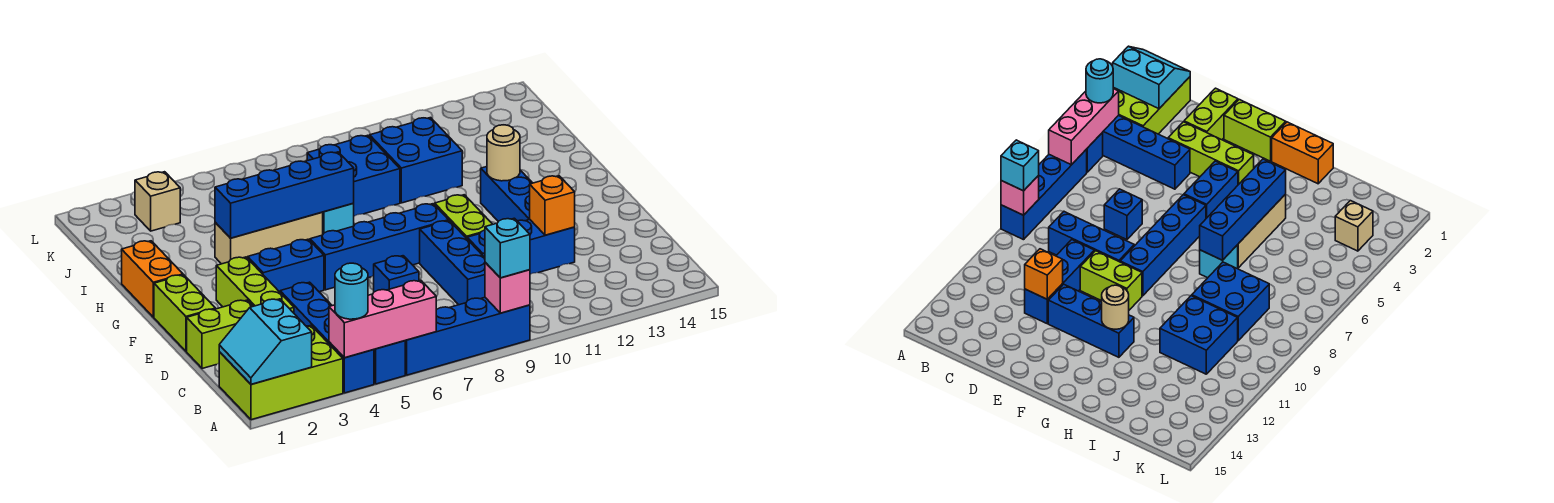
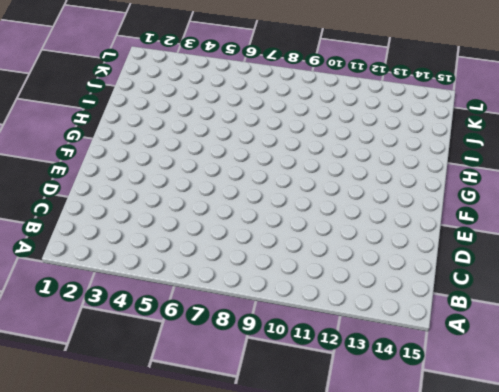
none -> lime 2x3 brick [219,325,343,420]
none -> blue 1x4 brick [280,282,374,393]
none -> blue 1x1 brick [374,341,405,384]

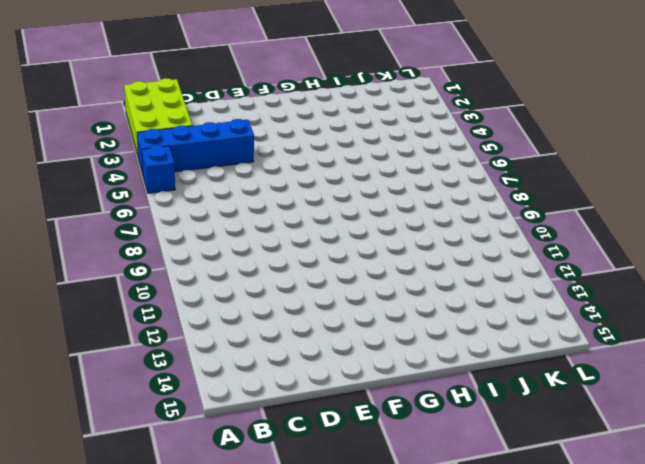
none -> blue 1x4 brick [405,297,530,375]
none -> blue 1x3 brick [420,221,485,305]
none -> lime 1x2 brick [187,300,253,369]

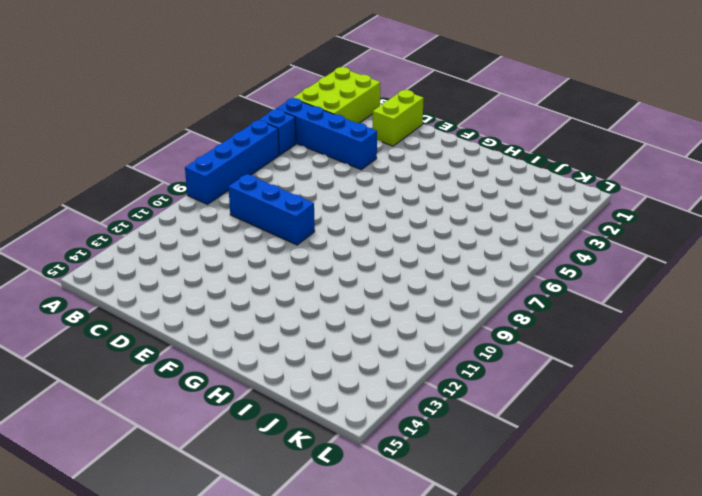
none -> lime 1x3 brick [216,257,294,313]
none -> blue 1x1 brick [374,256,419,292]
none -> blue 1x3 brick [467,219,575,274]

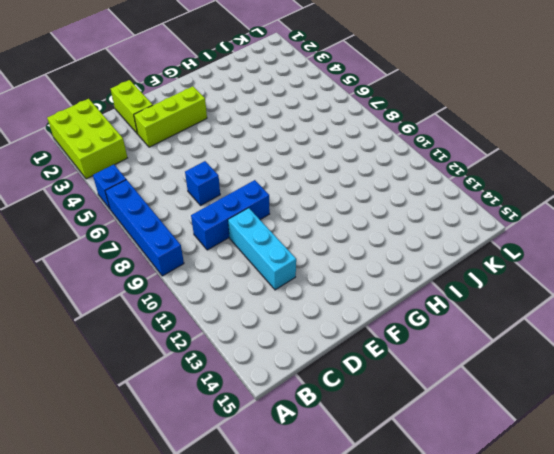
cyan 1x3 brick [228,208,296,290] -> blue 1x3 brick [467,219,575,274]
none -> blue 1x4 brick [280,282,374,393]
none -> lime 1x2 brick [154,275,216,351]
none -> lime 1x2 brick [435,195,493,238]

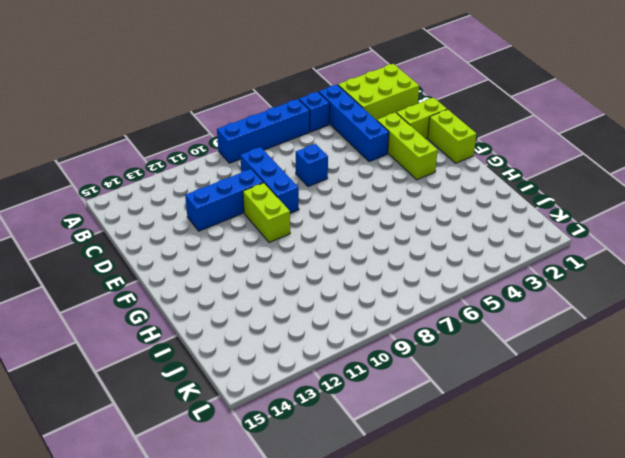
none -> blue 1x3 brick [481,167,532,221]
none -> blue 1x2 brick [248,239,324,292]
none -> blue 1x4 brick [310,204,449,290]

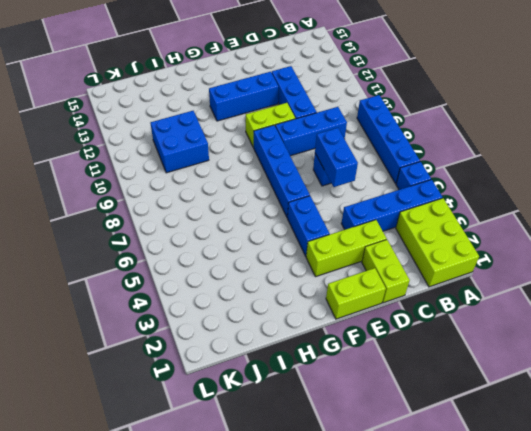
blue 1x2 brick [315,128,358,187] -> none
none -> orange 1x2 brick [122,241,183,317]
none -> tan 1x3 brick [215,212,323,264]
none -> cyan 1x1 brick [322,203,354,234]

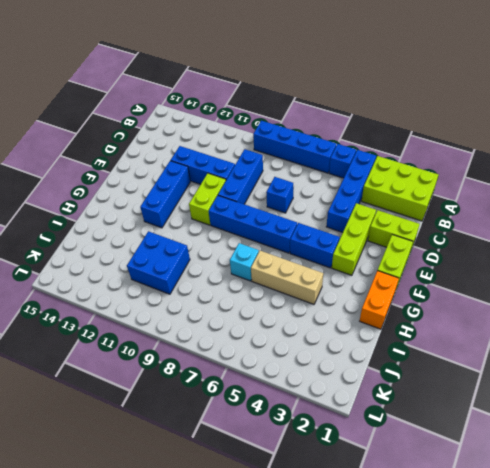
none -> blue 2x2 brick [307,135,400,216]
none -> tan 1x1 brick [135,172,180,231]
none -> cyan 2x2 slope [219,299,312,384]

